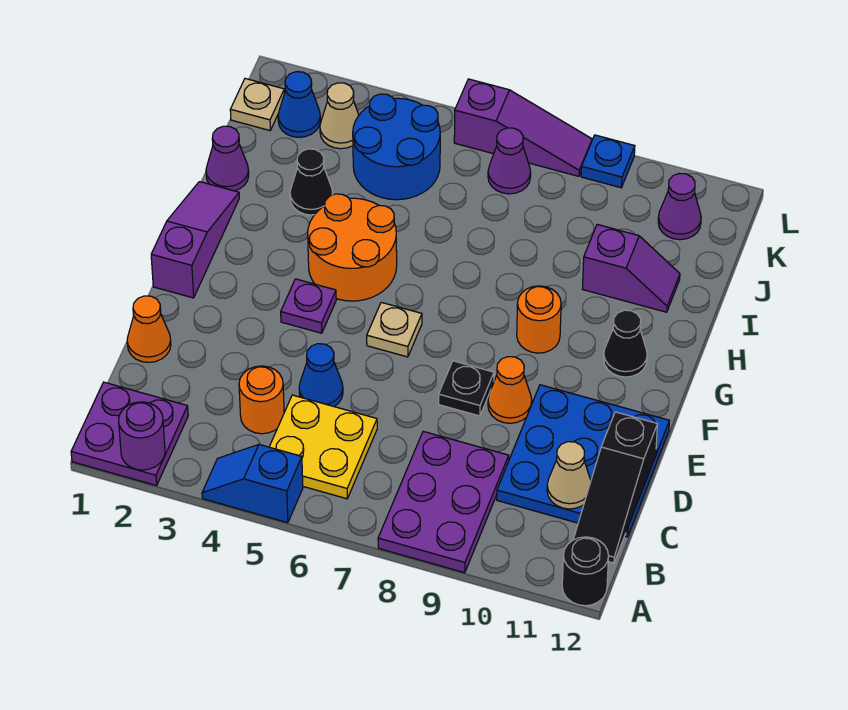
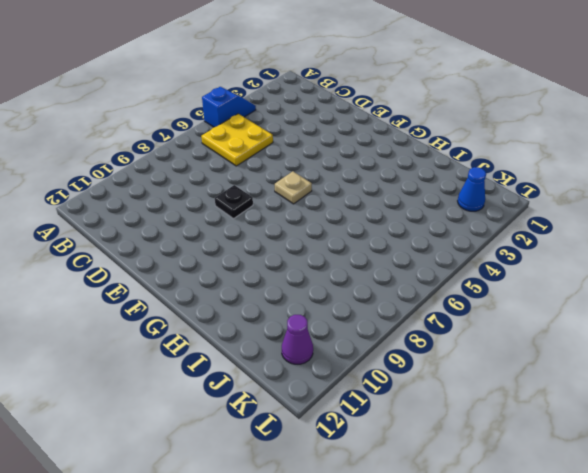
none -> purple 2x2 plate [71,382,188,486]
none -> purple 2x3 plate [378,431,509,573]
none -> black 1x1 round brick [562,537,609,606]
none -> orange 1x1 round brick [239,366,284,434]

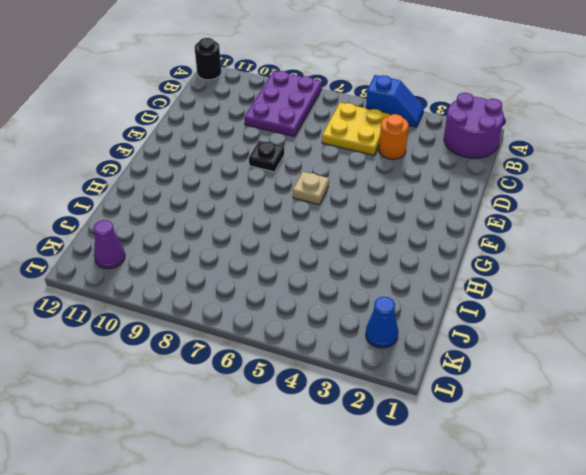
purple 2x2 round brick [444,93,504,158] -> purple 2x2 plate [71,382,188,486]
none -> blue 3x3 plate [497,385,669,537]
none -> orange 1x1 cone [127,296,171,362]
none -> blue 1x1 cone [299,344,343,407]
none -> orange 1x1 cone [488,357,532,423]

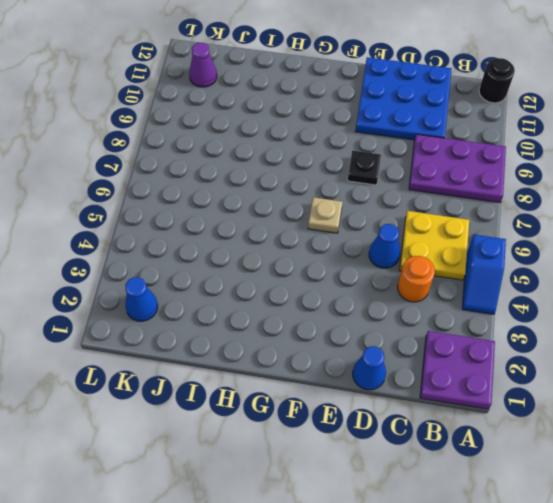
blue 1x1 cone [353,346,386,390] -> orange 1x1 cone [127,296,171,362]
none -> orange 1x1 cone [488,357,532,423]
none -> purple 1x3 slope [151,182,239,298]
none -> purple 1x1 plate [281,279,336,333]
none -> orange 2x2 round brick [308,194,397,301]

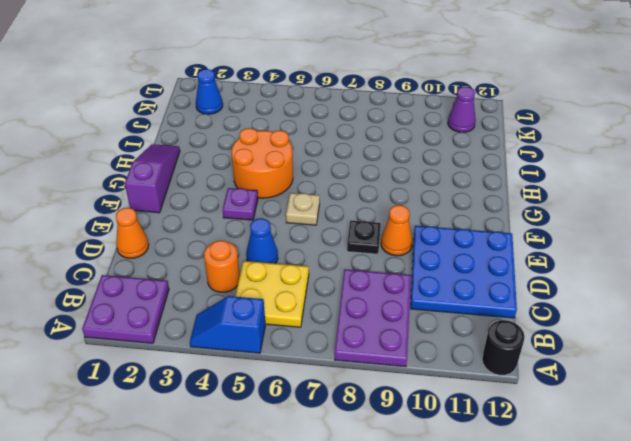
none -> orange 1x1 round brick [517,286,561,353]
none -> black 1x1 cone [604,310,647,377]
none -> purple 1x1 cone [206,126,249,191]
none -> black 1x1 cone [290,149,333,215]

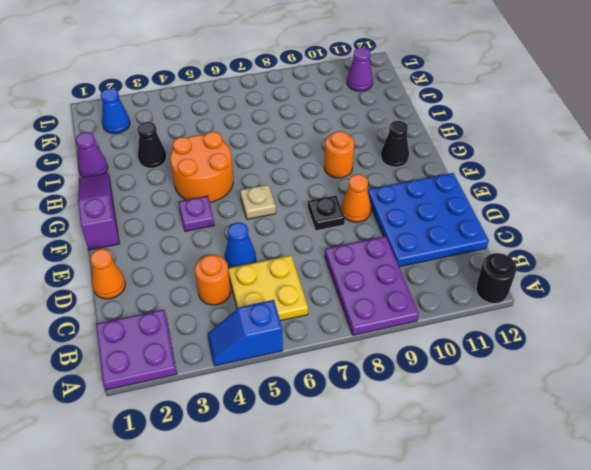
none -> purple 1x2 slope [582,224,680,312]
none -> blue 2x2 round brick [353,94,440,200]
none -> tan 1x1 plate [230,79,284,130]
none -> tan 1x1 cone [320,83,359,149]

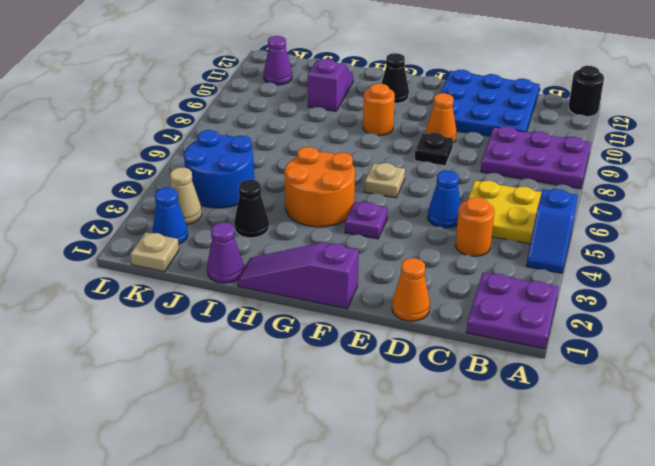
none -> purple 1x1 cone [488,128,531,194]
none -> purple 1x3 slope [454,79,592,176]
none -> blue 1x1 plate [581,135,635,188]
none -> purple 1x1 round brick [119,402,165,470]

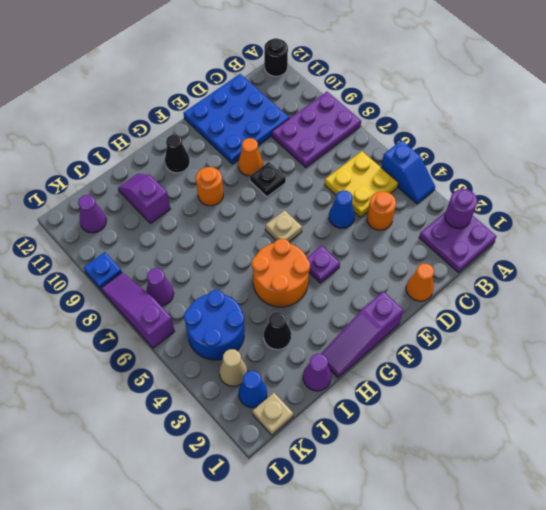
none -> black 1x3 slope [573,412,658,563]
none -> tan 1x1 cone [547,442,591,509]

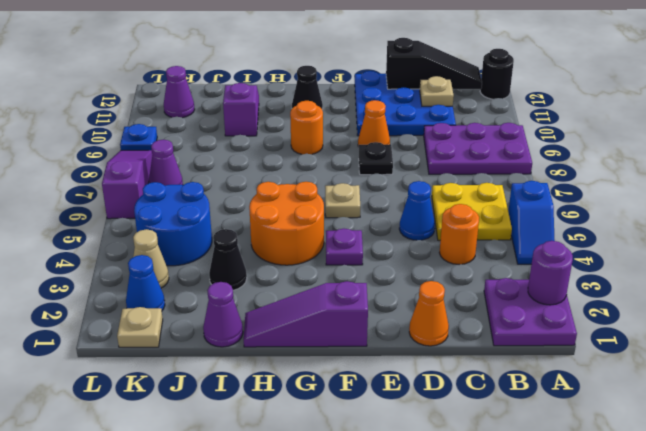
tan 1x1 plate [420,76,454,106] -> tan 1x1 cone [547,442,591,509]

